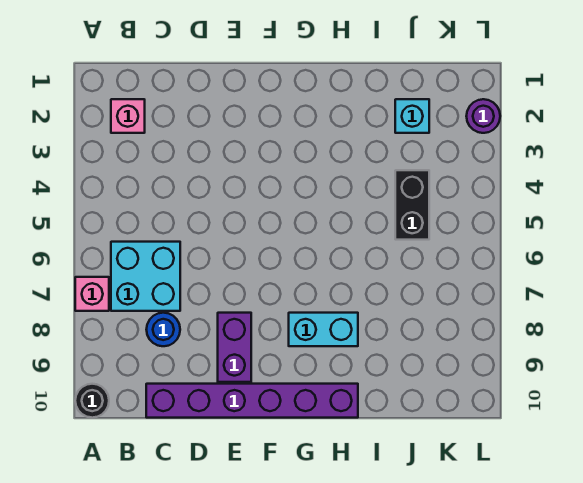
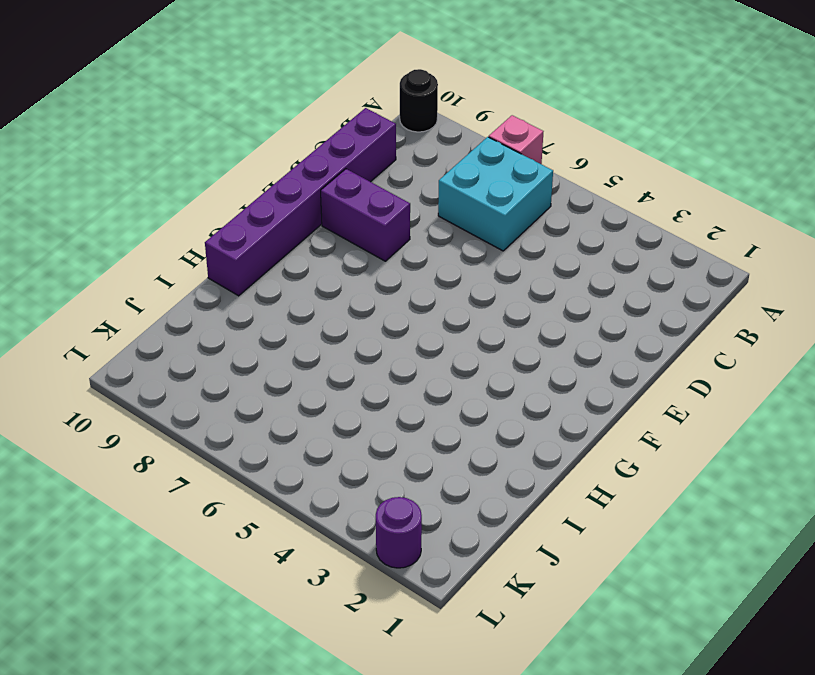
none -> pink 1x1 brick [111,99,145,133]
none -> blue 1x1 round brick [146,313,180,346]

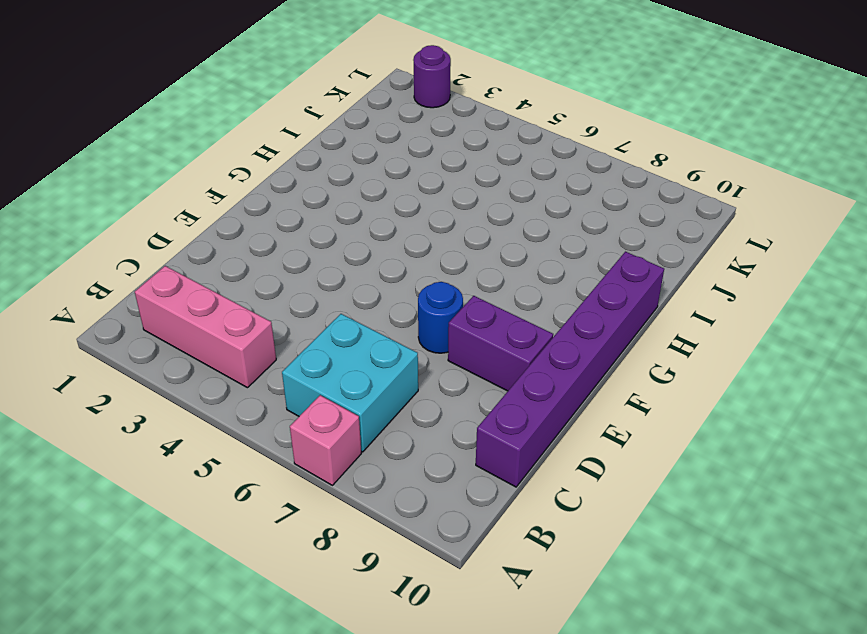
pink 1x3 brick [135,266,276,388] -> pink 1x1 brick [111,99,145,133]
blue 1x1 round brick [418,282,463,353] -> blue 1x1 round brick moved to [146,313,180,346]
none -> black 1x1 round brick [75,384,109,418]
none -> cyan 1x2 brick [289,313,358,346]

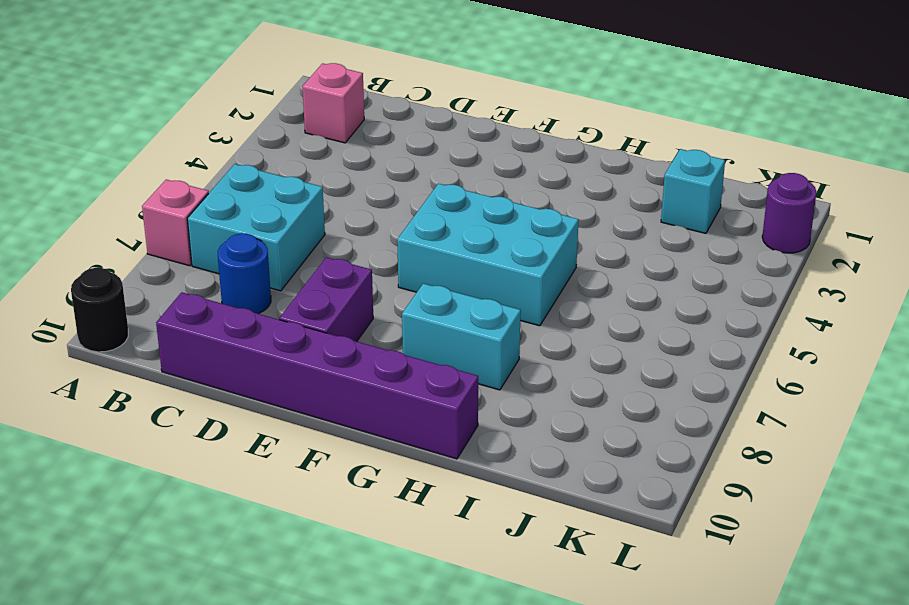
cyan 2x3 brick [397,184,579,326] -> none
none -> black 1x2 brick [395,170,429,240]

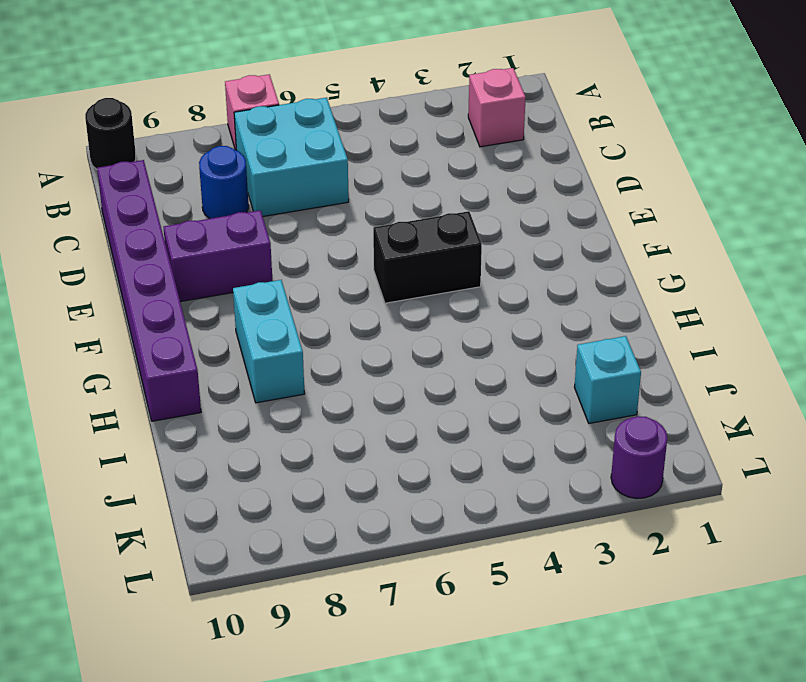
black 1x2 brick [373,211,482,303] -> black 1x2 brick moved to [395,170,429,240]

